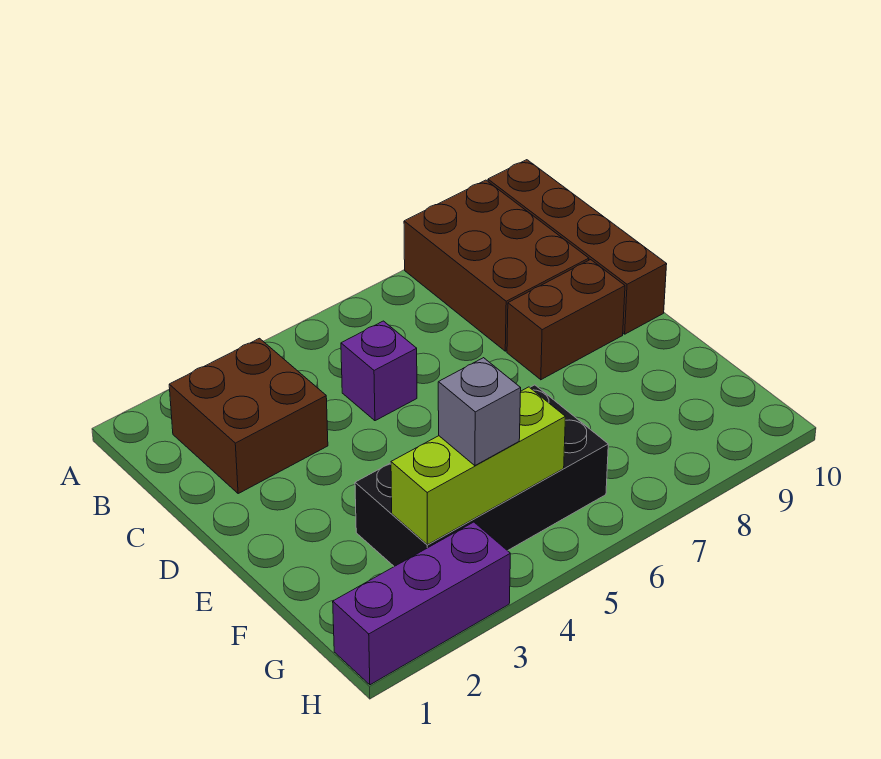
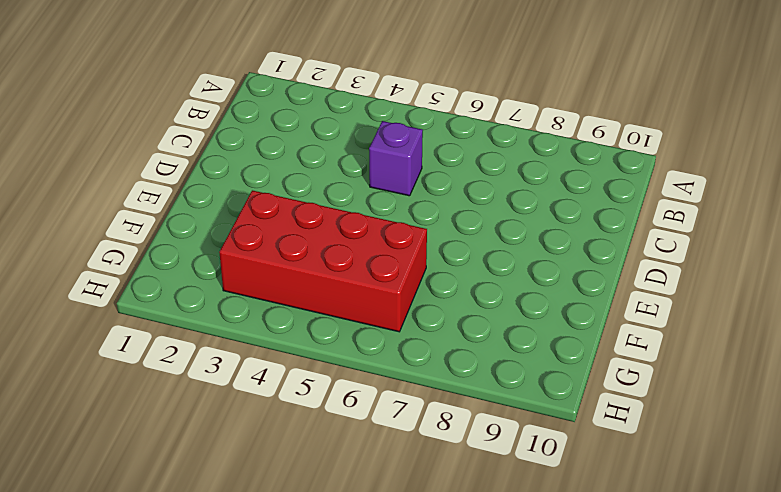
red 2x4 brick [219,190,427,332] -> black 2x4 brick [355,385,608,567]
none -> brown 2x3 brick [404,180,589,351]
none -> brown 1x4 brick [488,160,667,334]

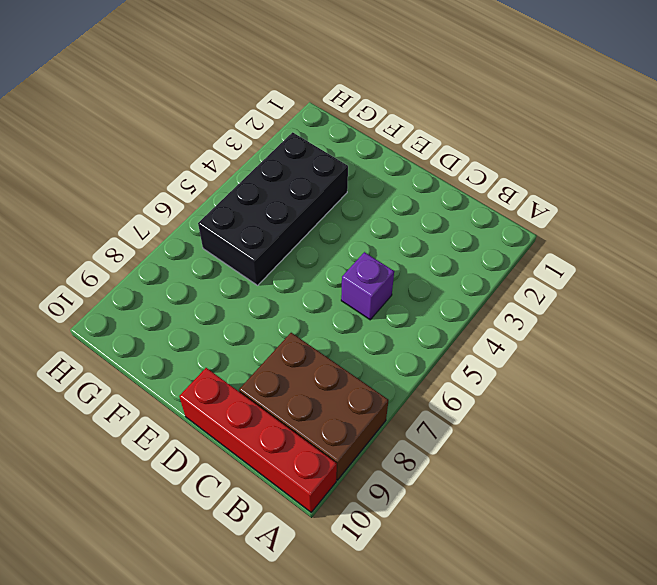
red 1x4 brick [179,368,337,512] -> brown 1x4 brick [488,160,667,334]
none -> brown 2x2 brick [169,338,328,494]
none -> brown 1x2 brick [507,260,625,380]

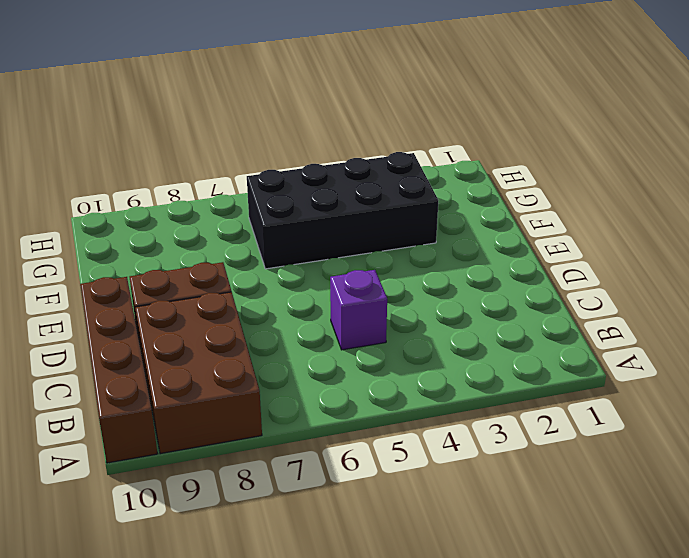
none -> brown 2x2 brick [169,338,328,494]
none -> purple 1x3 brick [333,522,510,685]

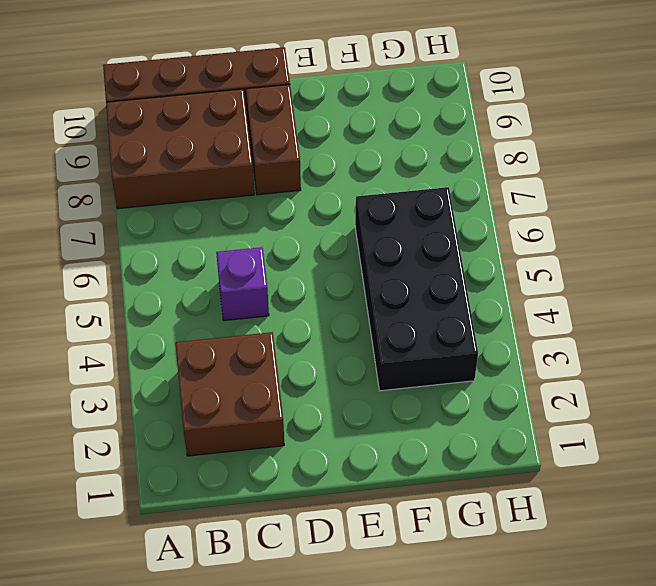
none -> purple 1x3 brick [333,522,510,685]
none -> lime 1x3 brick [391,387,565,545]

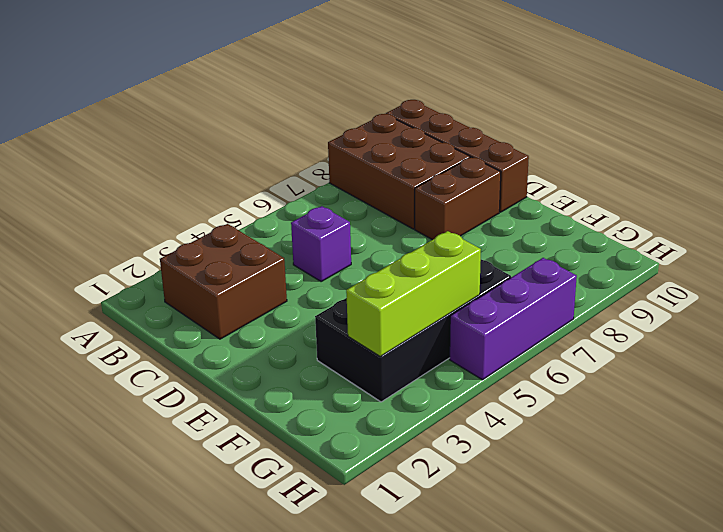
purple 1x3 brick [450,258,577,380] -> purple 1x3 brick moved to [333,522,510,685]
none -> grey 1x1 brick [438,358,521,466]

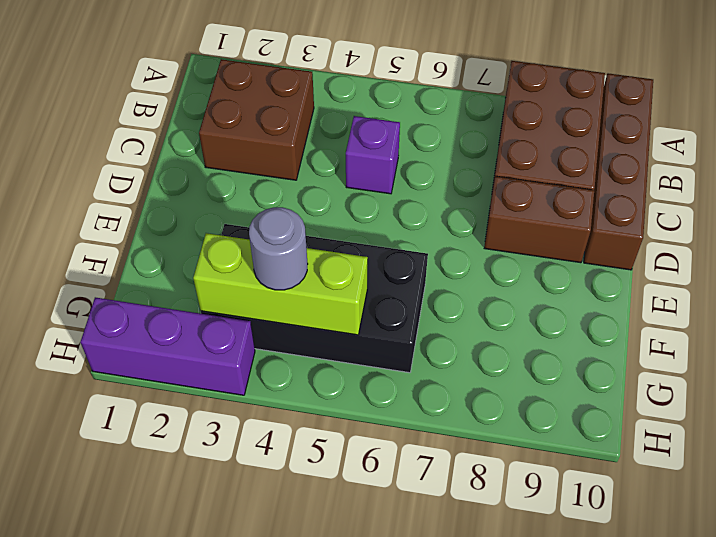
grey 1x1 round brick [249,207,308,290] -> grey 1x1 brick [438,358,521,466]

